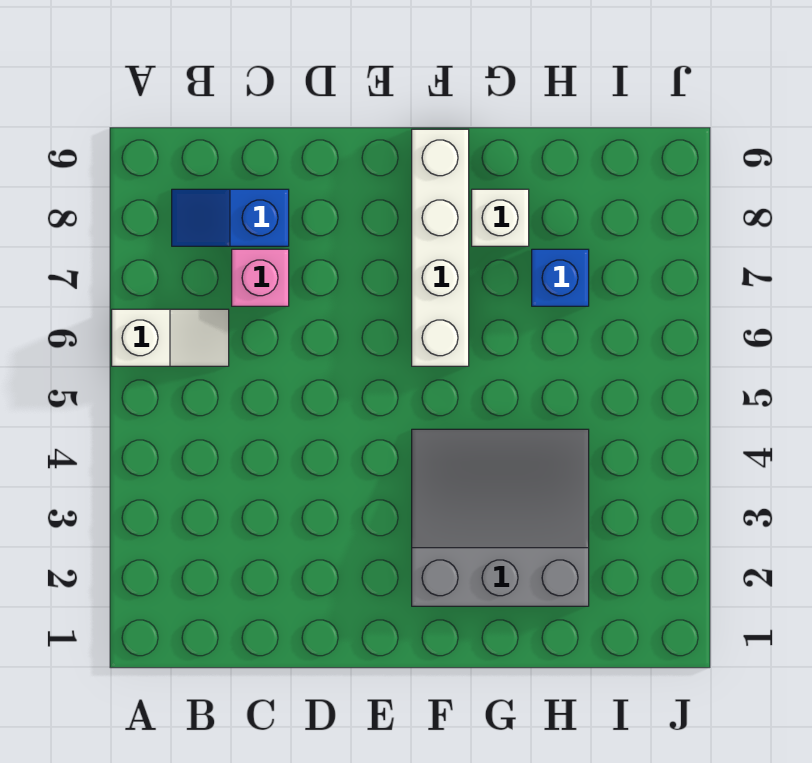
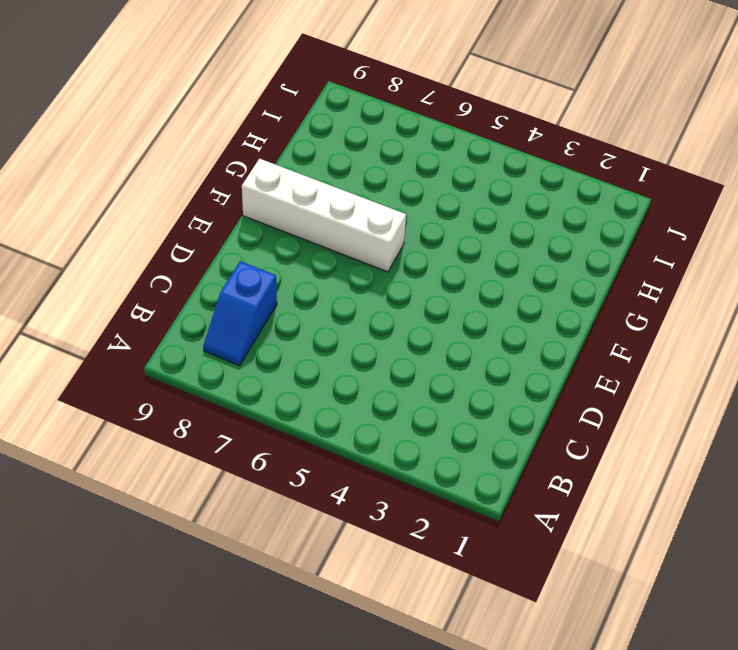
none -> white 1x2 slope [112,309,229,366]
none -> pink 1x1 brick [232,249,289,306]

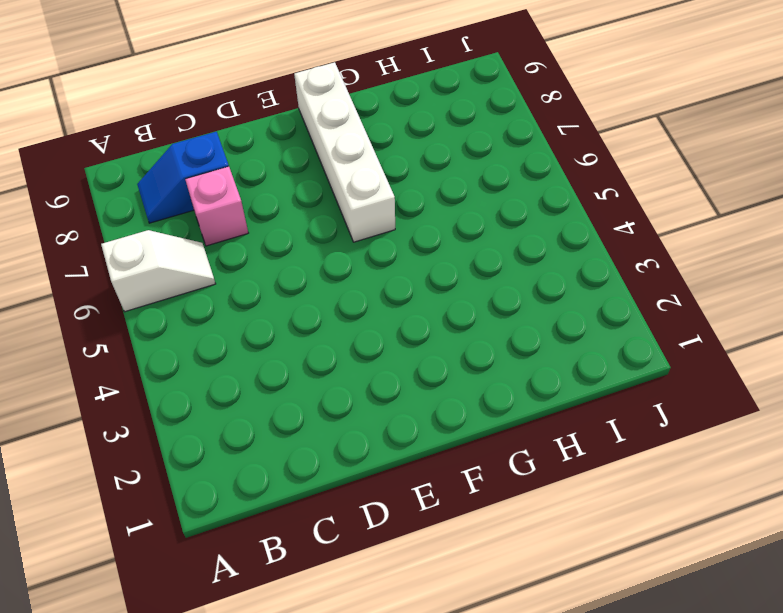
none -> grey 3x3 slope [412,429,589,606]
none -> white 1x1 brick [472,189,529,246]

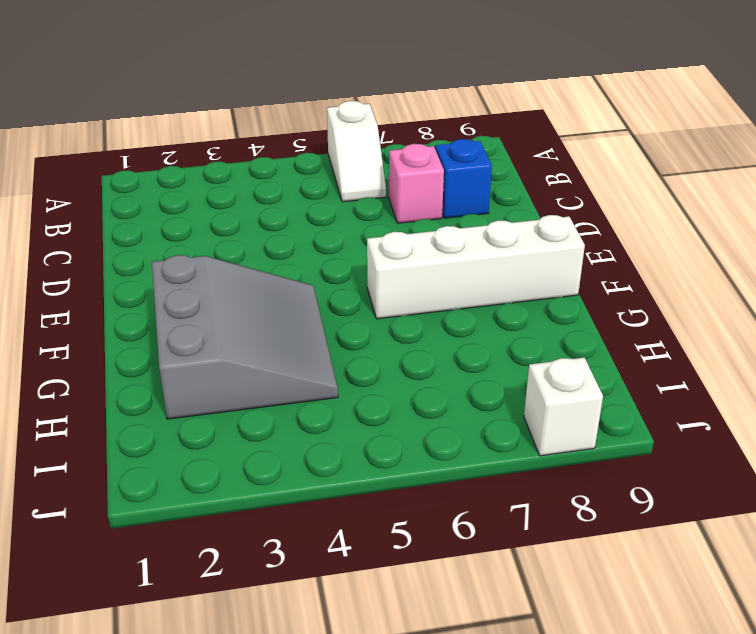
white 1x1 brick [524,358,603,456] -> white 1x1 brick moved to [472,189,529,246]
none -> blue 1x1 brick [532,249,589,306]

